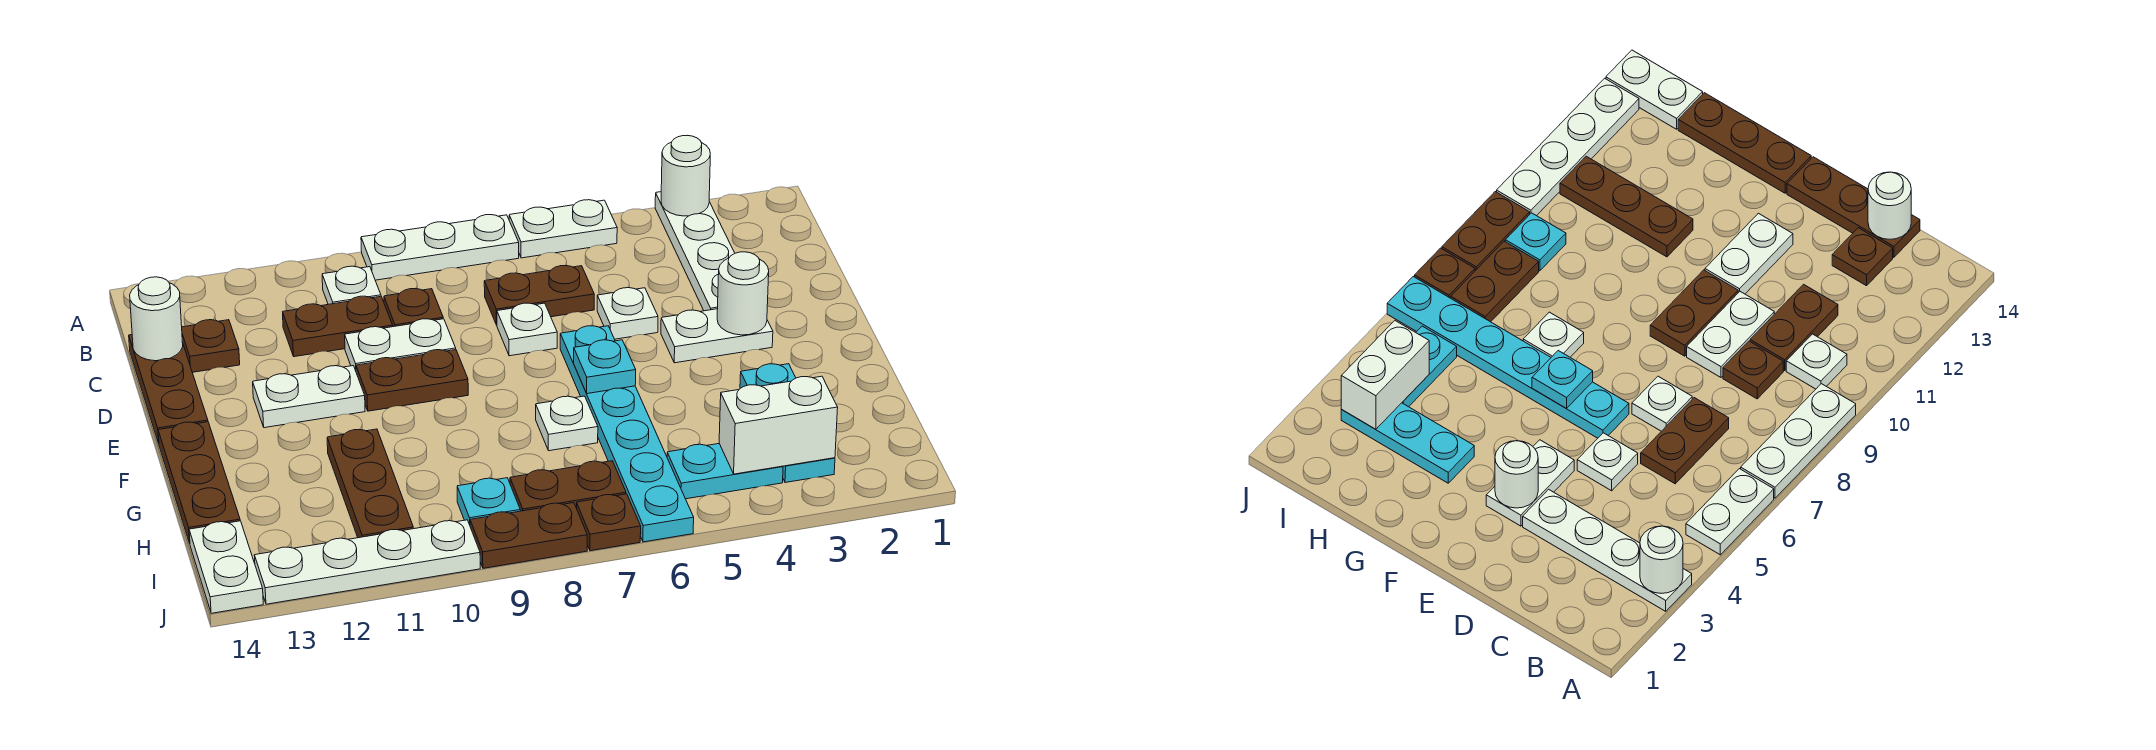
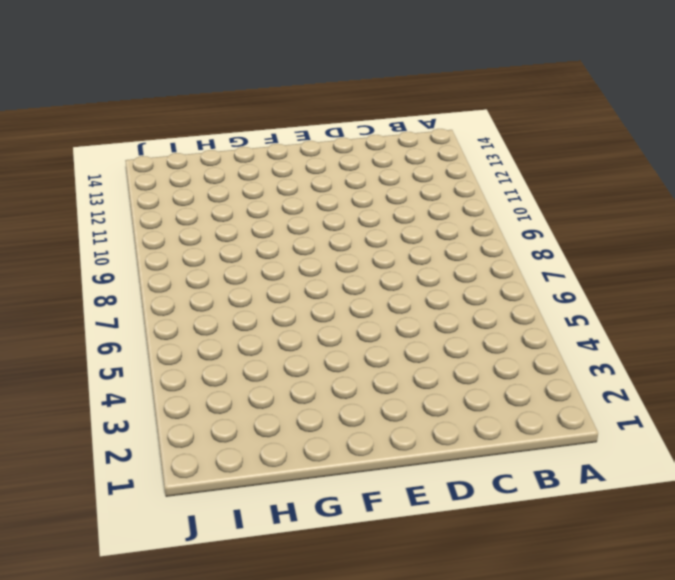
none -> white 1x4 plate [655,192,735,311]
none -> white 1x2 plate [509,200,617,258]
none -> white 1x3 plate [361,215,519,280]
none -> white 1x1 plate [322,266,381,304]

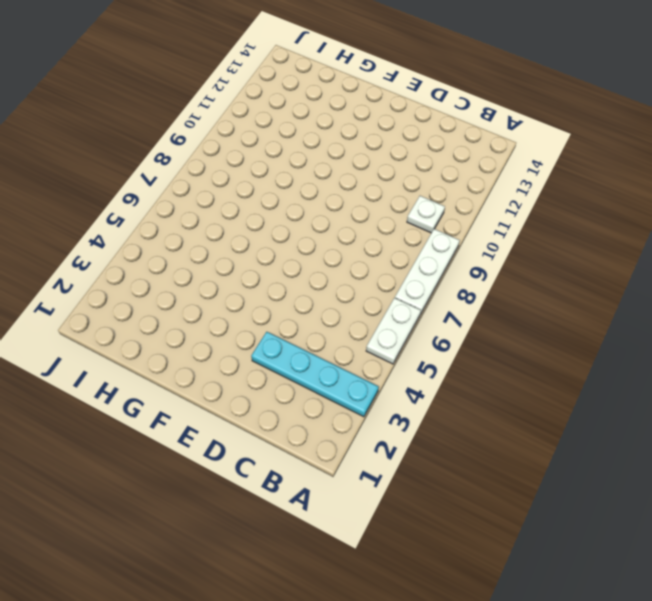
cyan 1x4 plate [251,332,379,417] -> white 1x4 plate [655,192,735,311]
none -> brown 1x2 plate [484,266,594,325]
none -> brown 1x1 plate [384,289,443,327]
none -> brown 1x2 plate [283,296,393,357]
none -> brown 1x1 plate [182,320,240,372]

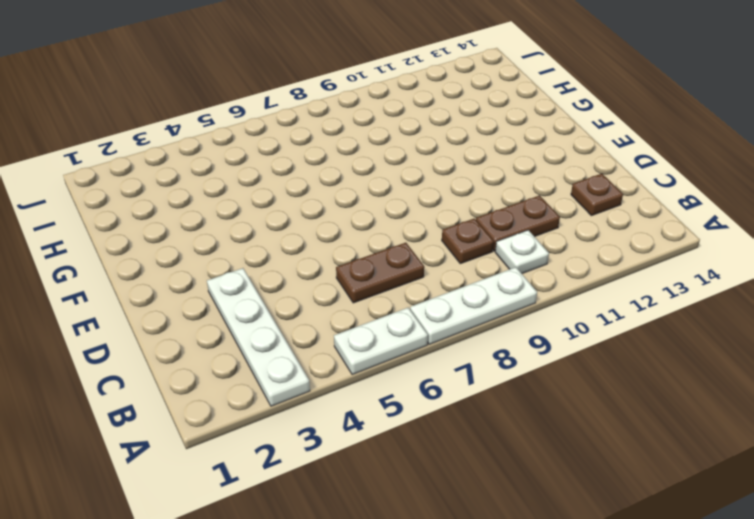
none -> brown 1x3 plate [129,335,208,443]
none -> white 1x1 plate [597,288,658,339]
none -> white 1x1 plate [497,303,557,356]
none -> white 1x2 plate [345,319,456,370]

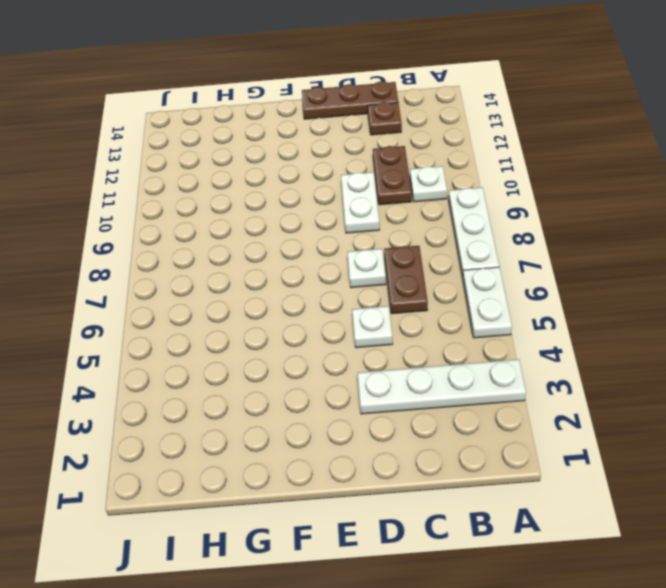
none -> brown 1x1 plate [384,289,443,327]
none -> white 1x2 plate [661,309,773,363]
none -> cyan 1x6 plate [560,326,694,542]
none -> brown 1x2 plate [356,350,468,411]

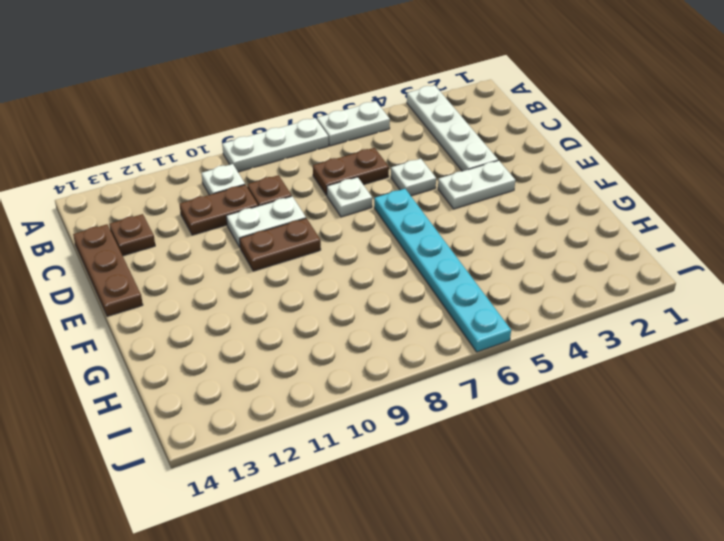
none -> white 1x2 plate [253,366,365,428]
none -> brown 1x3 plate [158,422,240,543]
none -> cyan 1x3 plate [740,364,835,483]
none -> white 1x1 plate [536,396,598,451]

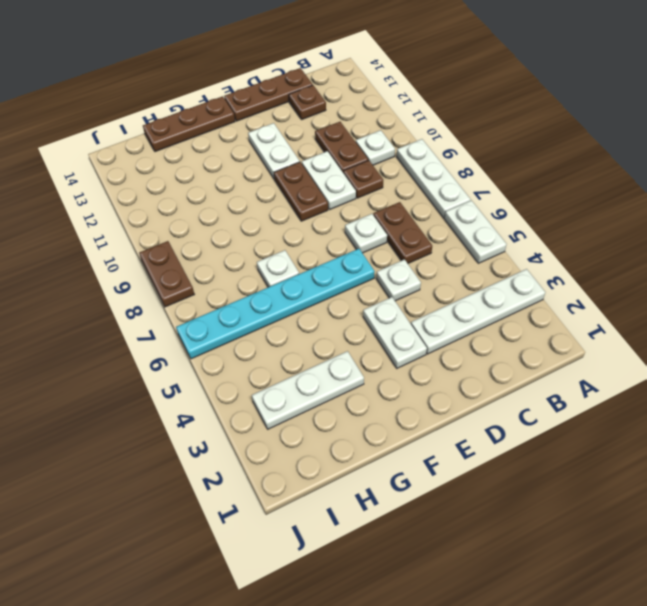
white 1x3 plate [252,351,364,429] -> cyan 1x3 plate [740,364,835,483]
none -> brown 1x3 plate [327,429,413,538]
none -> cyan 1x2 plate [667,444,783,499]
none -> brown 1x2 plate [510,461,626,511]
none -> cyan 1x1 plate [457,478,520,525]

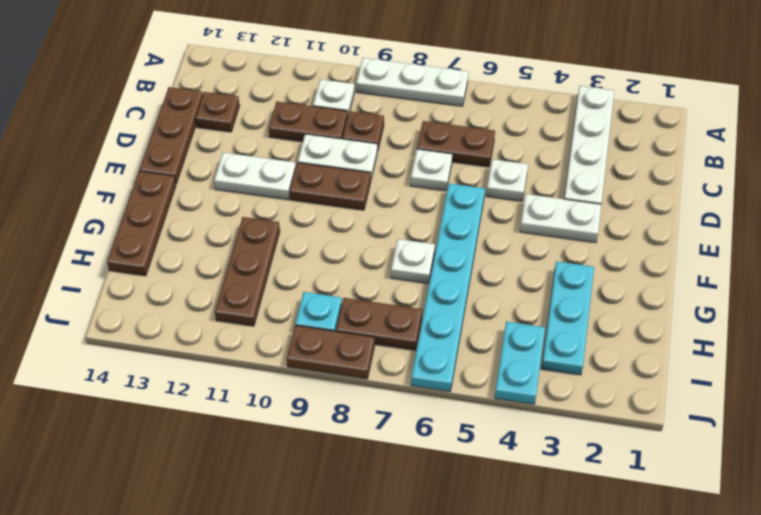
cyan 1x2 plate [495,321,545,404] -> cyan 1x2 plate turned to [667,444,783,499]
none -> white 1x2 plate [509,200,617,258]
none -> white 1x2 plate [189,521,263,613]
none -> brown 1x1 plate [577,494,641,551]
none -> white 1x4 plate [254,520,480,604]

